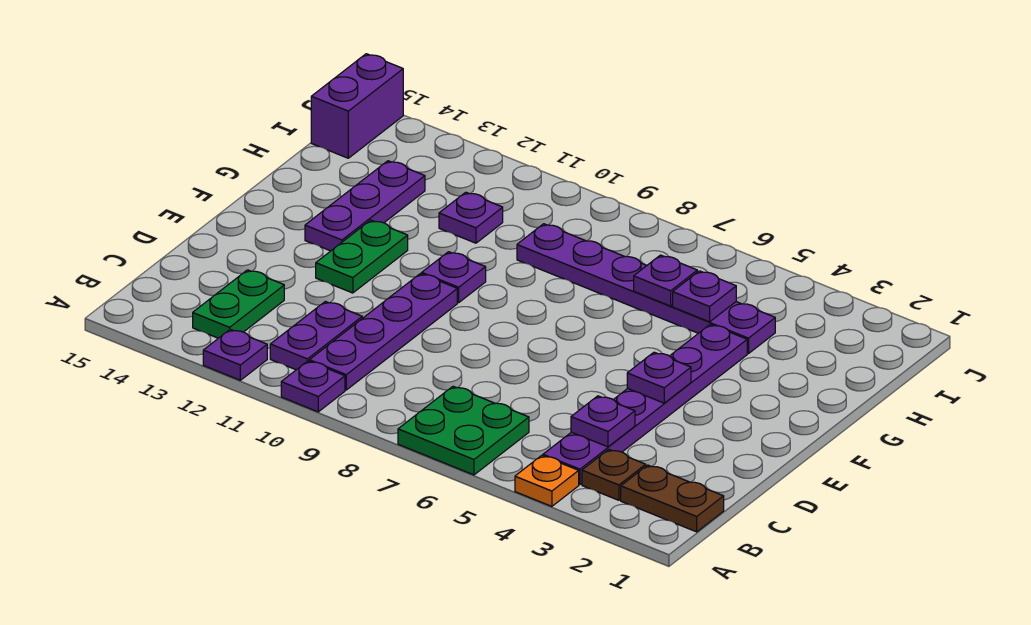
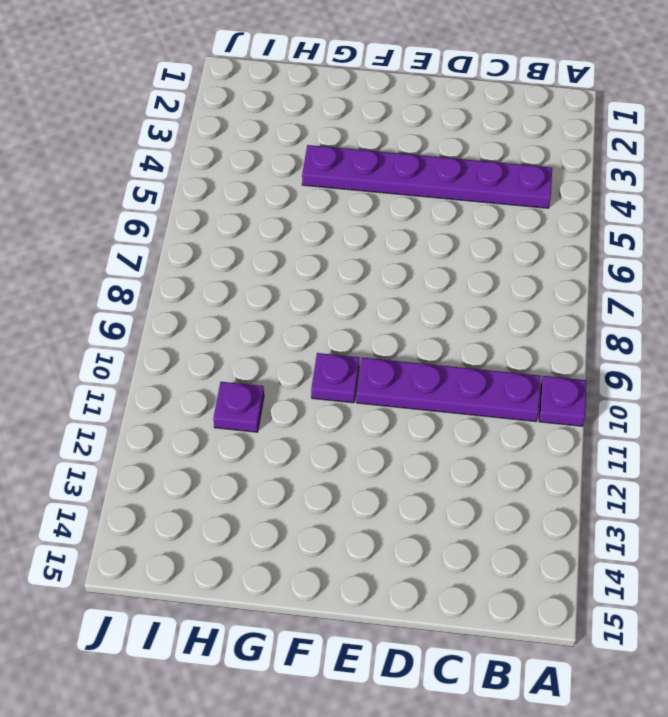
none -> orange 1x1 plate [515,455,579,506]
none -> green 2x2 plate [398,386,529,475]
none -> purple 1x1 plate [203,329,267,380]

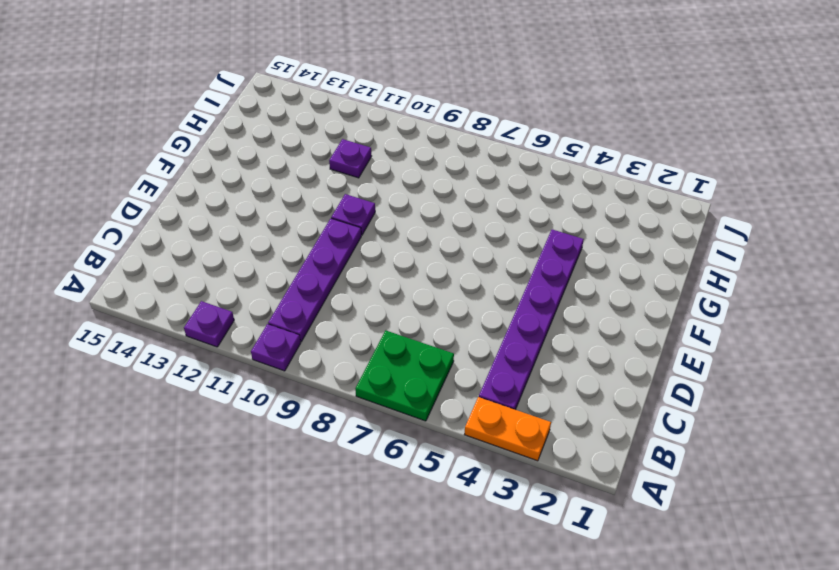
orange 1x2 plate [464,397,551,461] -> orange 1x1 plate [515,455,579,506]
none -> brown 1x2 plate [621,465,724,532]
none -> brown 1x1 plate [582,449,646,500]
none -> purple 1x2 plate [270,301,362,370]

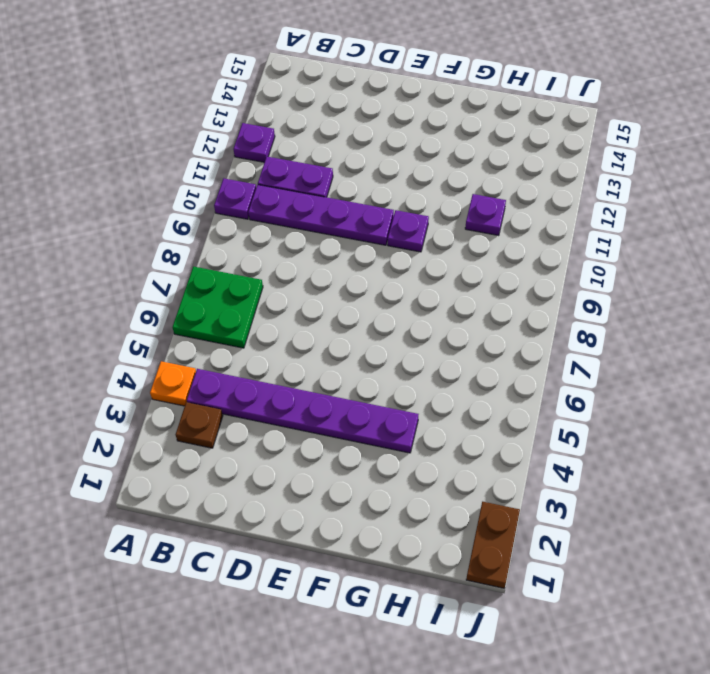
brown 1x2 plate [466,502,520,588] -> brown 1x2 plate moved to [621,465,724,532]
none -> green 1x2 plate [193,270,284,338]
none -> green 1x2 plate [316,220,408,293]
none -> purple 1x3 plate [305,161,425,251]

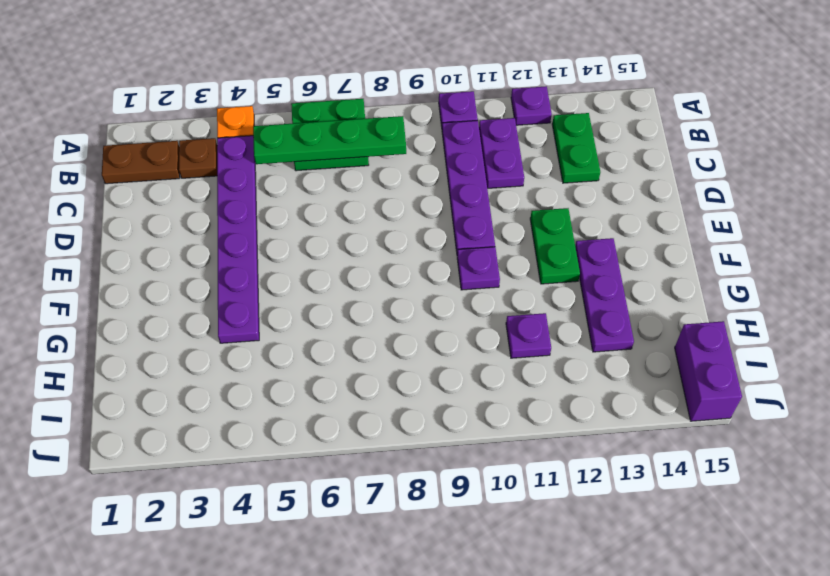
green 1x4 plate [253,116,406,164] -> none
none -> purple 1x6 plate [517,224,775,354]
none -> purple 1x1 plate [571,396,635,447]
none -> purple 1x1 plate [627,352,691,403]

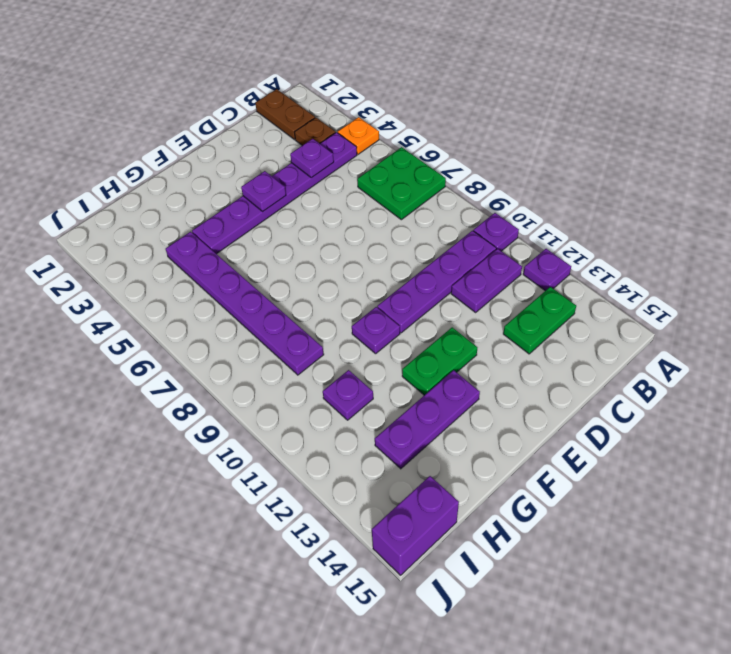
none -> purple 1x1 plate [673,271,736,322]
none -> purple 1x1 plate [634,255,697,306]

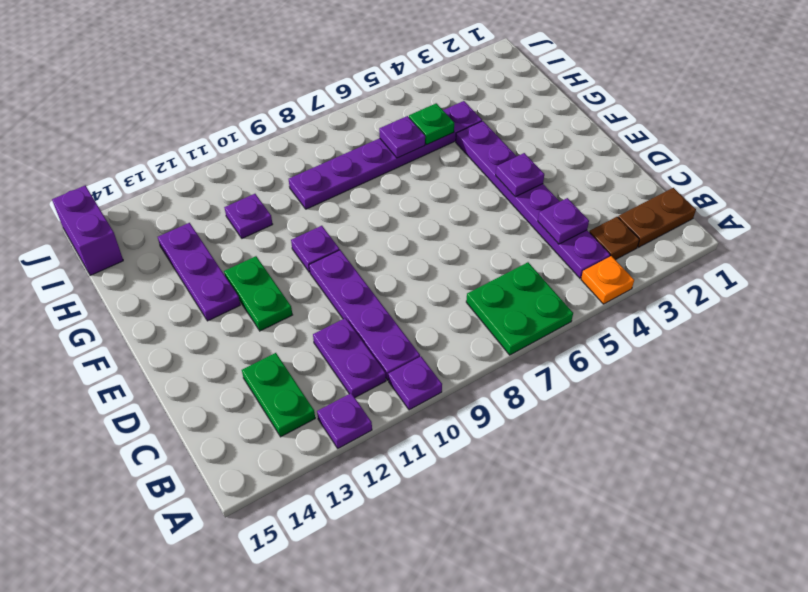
green 1x1 plate [409,103,454,145] -> purple 1x1 plate [673,271,736,322]

